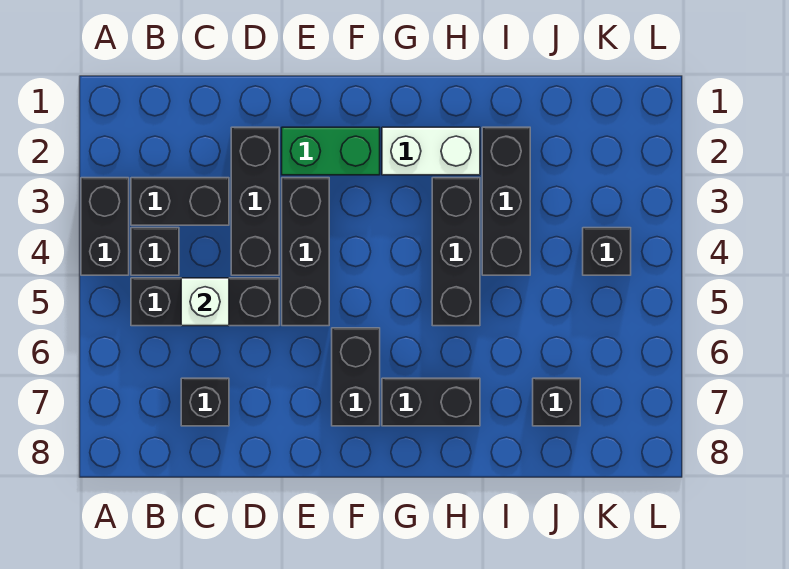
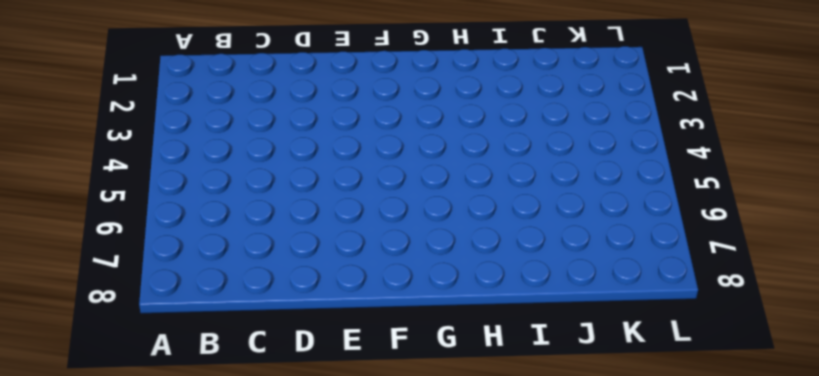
none -> black 1x2 brick [81,178,129,275]
none -> black 1x2 brick [131,178,229,225]
none -> black 1x1 brick [131,228,179,275]

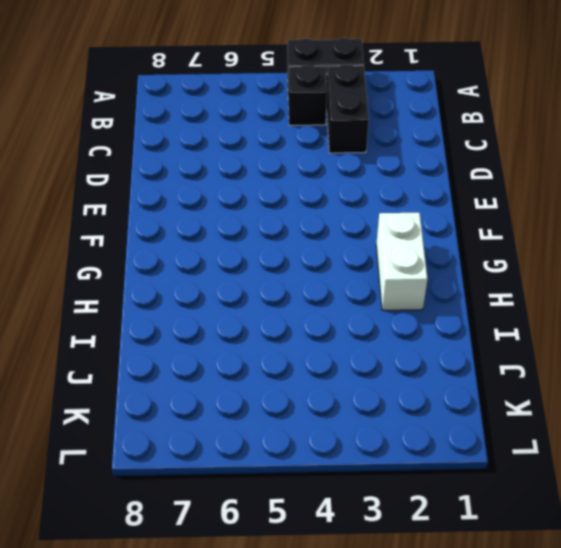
none -> black 1x3 brick [131,278,279,326]
none -> black 1x1 brick [181,378,229,426]
none -> black 1x3 brick [231,127,279,275]

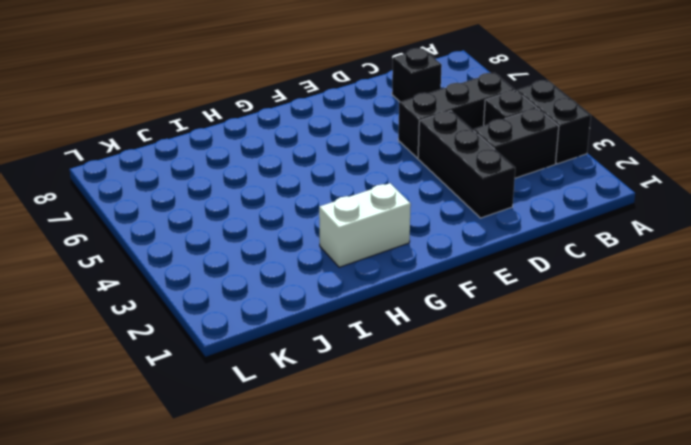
none -> green 1x2 brick [282,127,380,175]
none -> black 1x3 brick [282,178,329,326]
none -> black 1x2 brick [332,328,380,426]

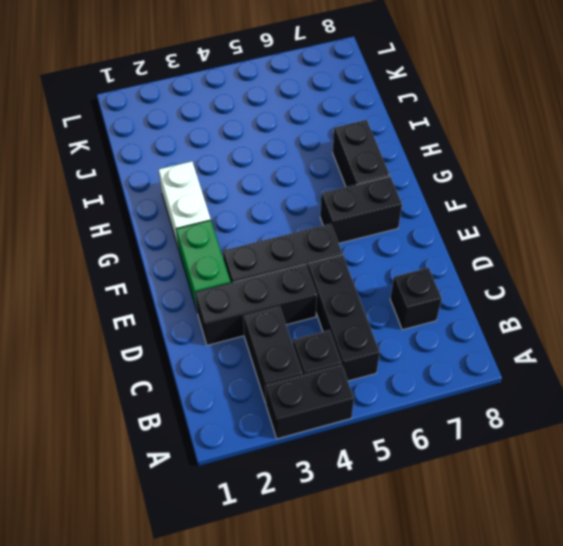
none -> black 1x3 brick [432,178,480,326]
none -> black 1x3 brick [482,127,530,275]
none -> black 1x1 brick [533,378,580,426]

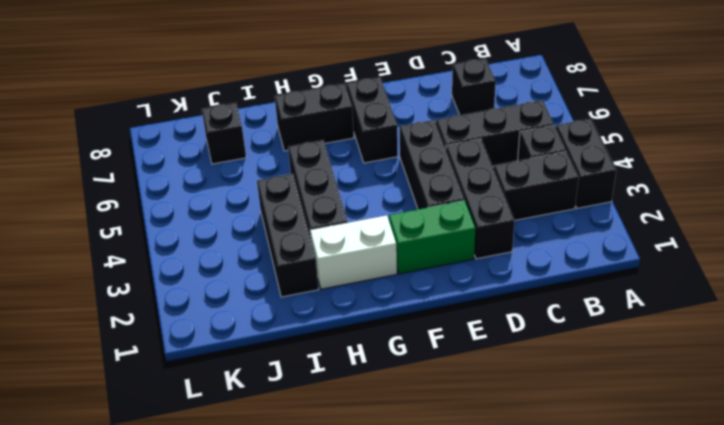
none -> black 1x1 brick [583,228,631,275]
none -> white 1x1 brick [181,278,229,326]

